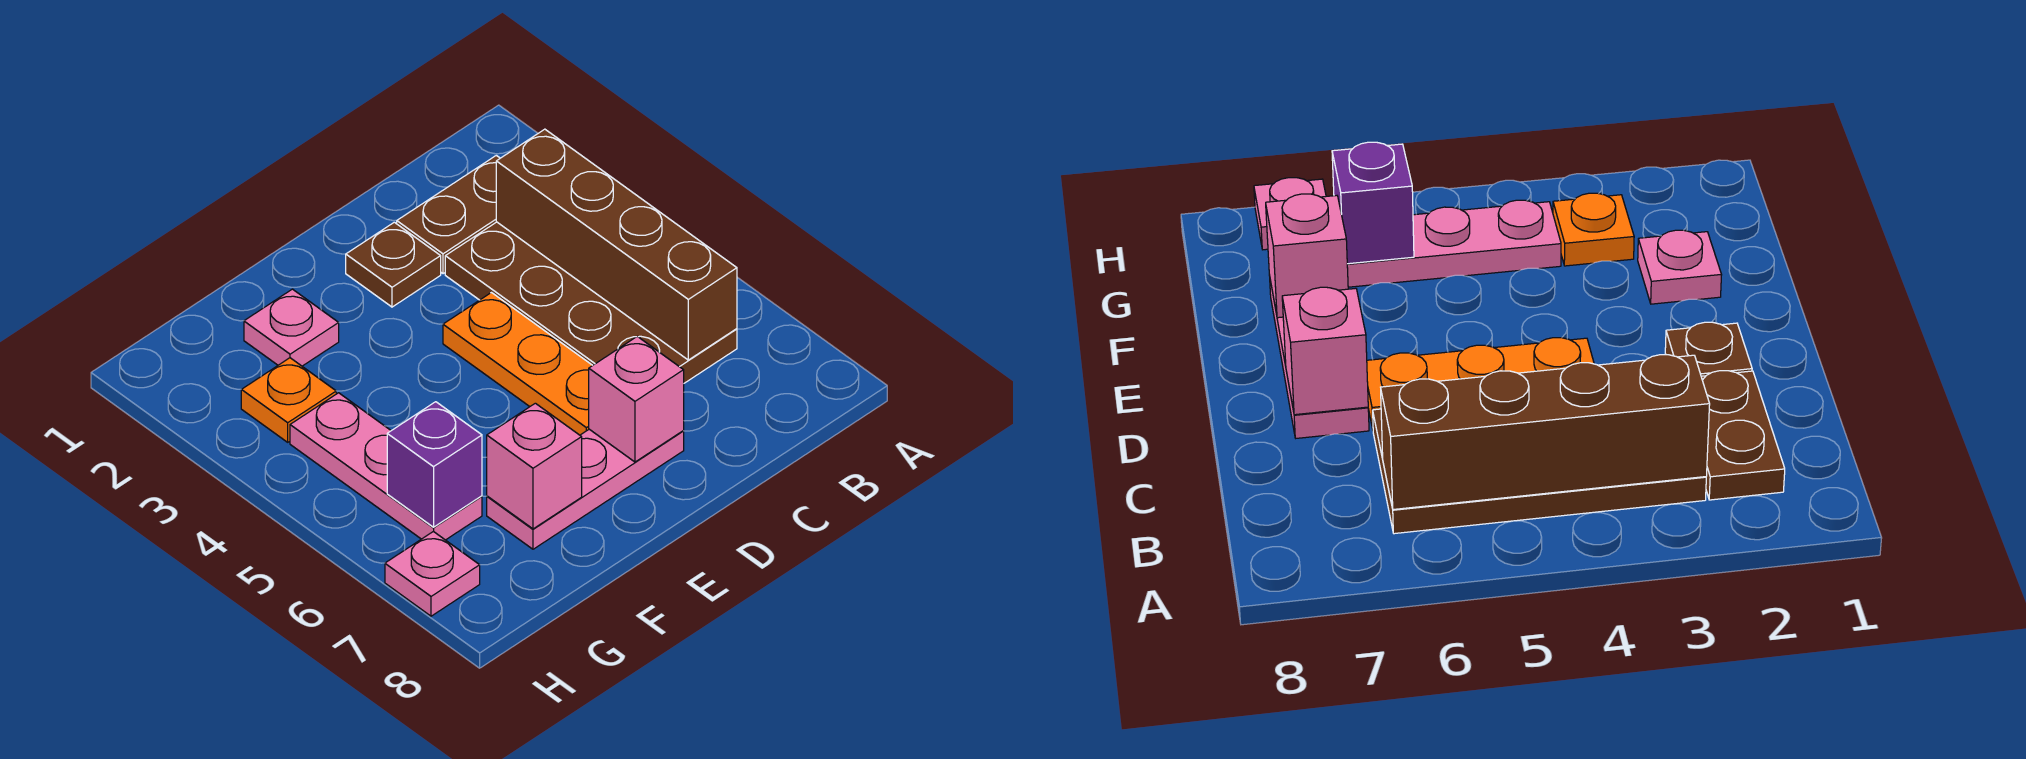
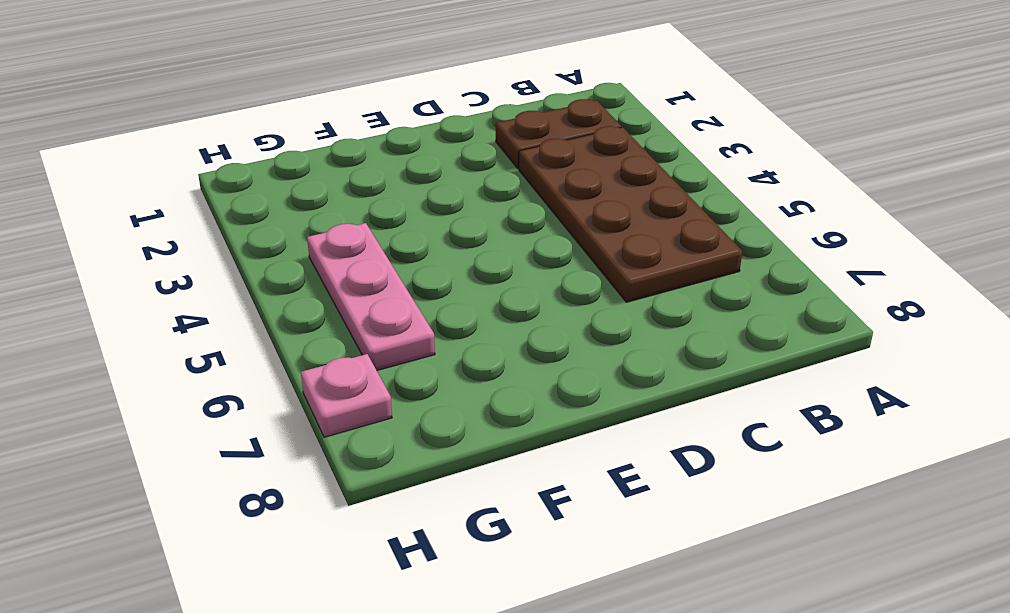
none -> brown 1x1 plate [346,222,441,307]
none -> orange 1x3 plate [443,293,593,435]
none -> pink 1x3 plate [487,429,684,549]

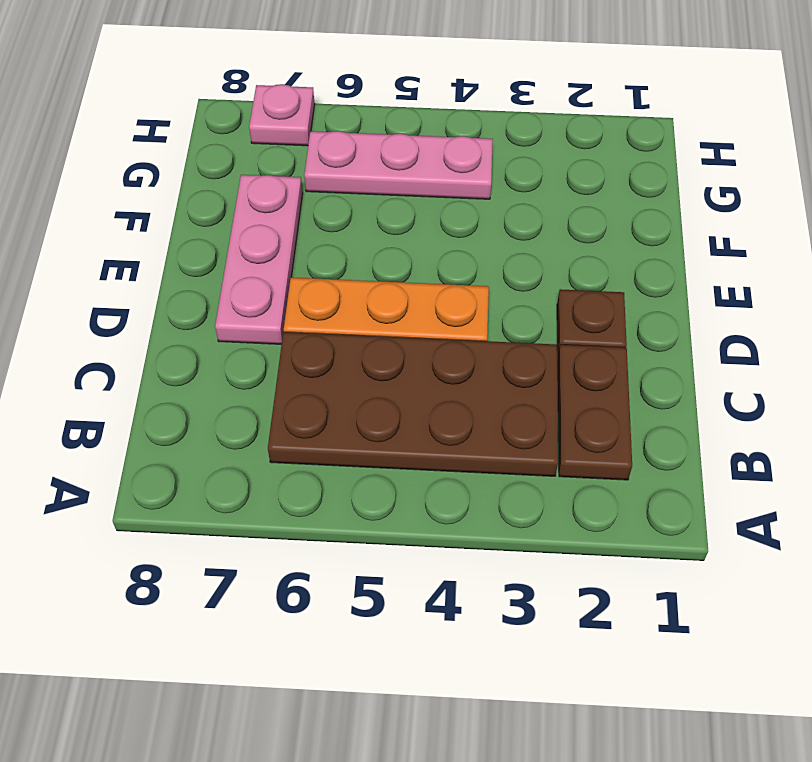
none -> pink 1x1 plate [244,289,339,366]
none -> orange 1x1 plate [241,358,336,442]
none -> brown 1x4 brick [496,129,737,360]

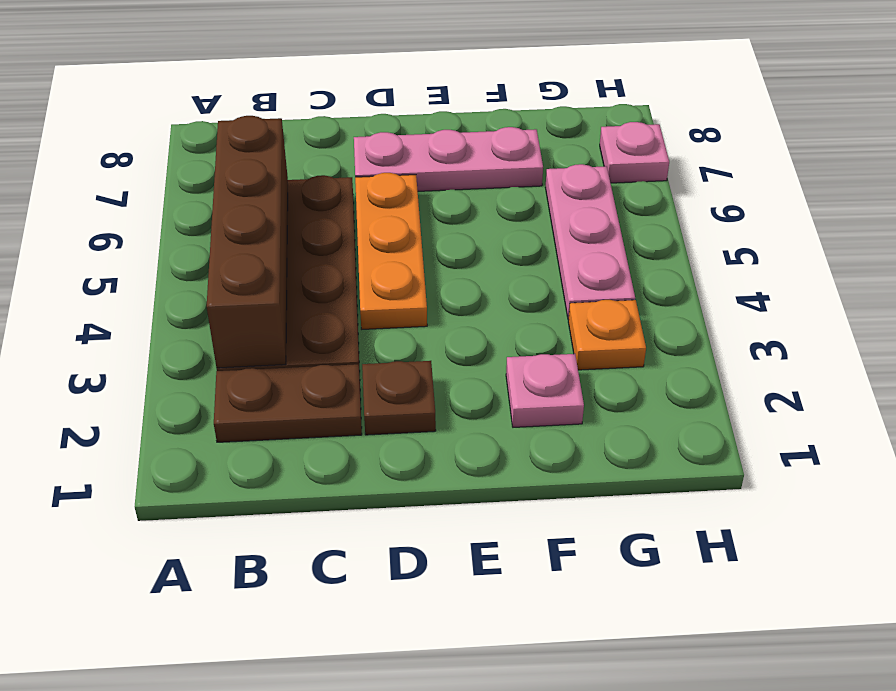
none -> pink 1x1 brick [589,336,684,462]
none -> pink 1x1 brick [487,403,582,529]
none -> purple 1x1 brick [387,402,482,527]

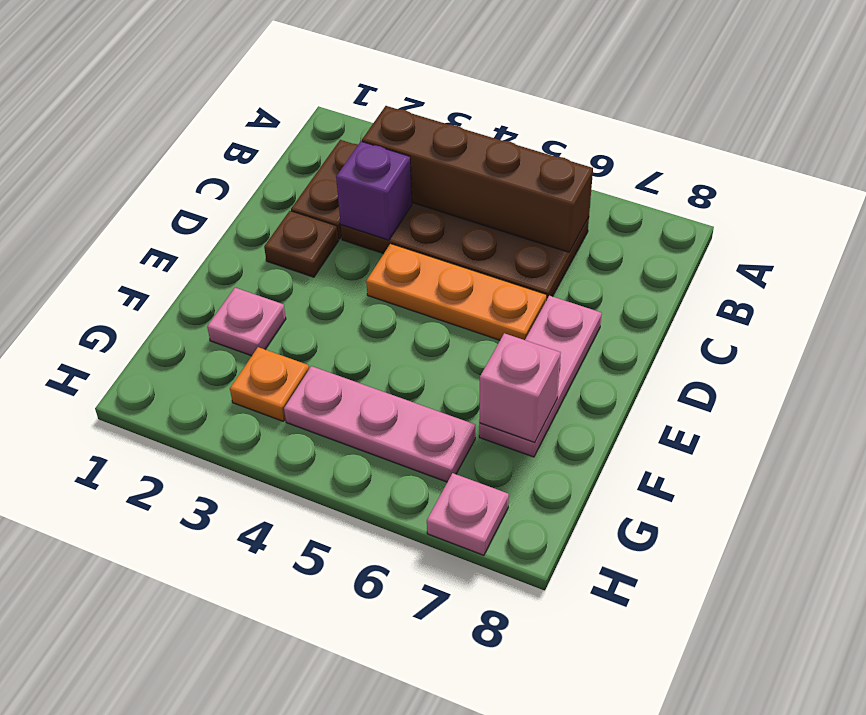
purple 1x1 brick [336,141,412,240] -> purple 1x1 brick moved to [387,402,482,527]
none -> pink 1x1 brick [589,336,684,462]

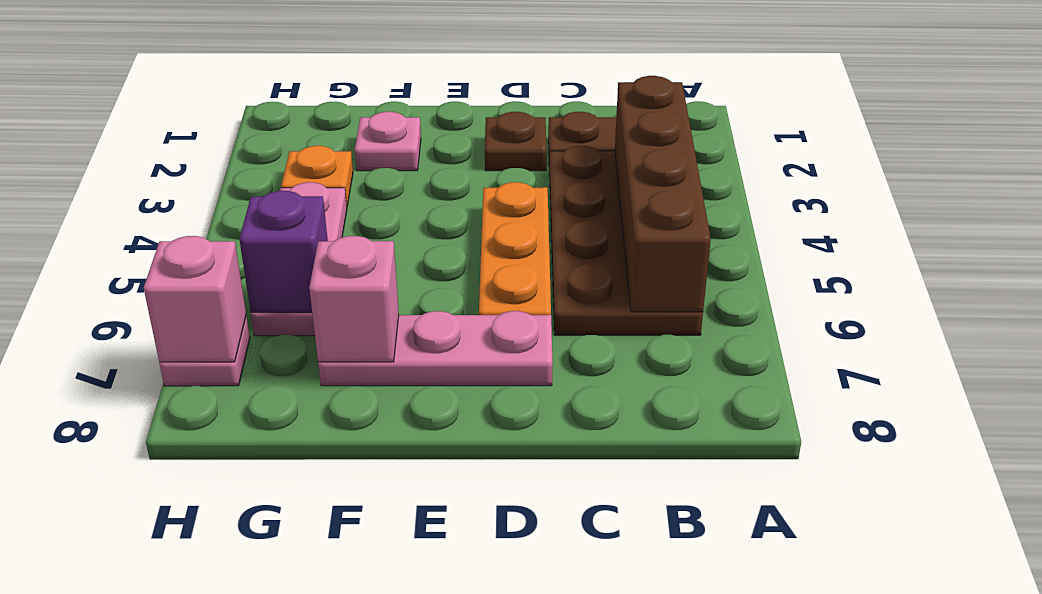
pink 1x1 brick [144,236,246,362] -> pink 1x1 brick moved to [589,336,684,462]

